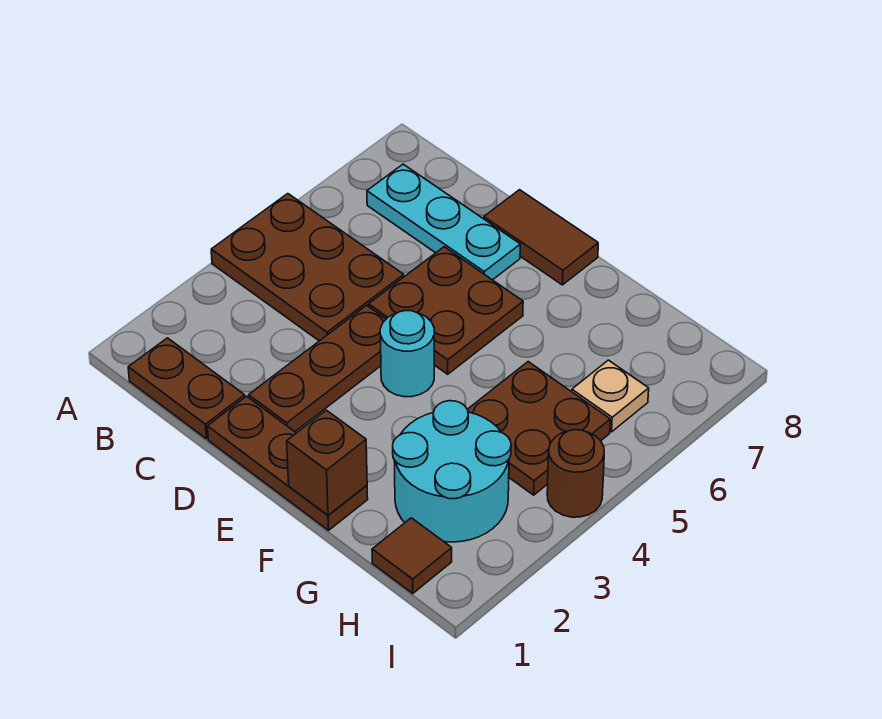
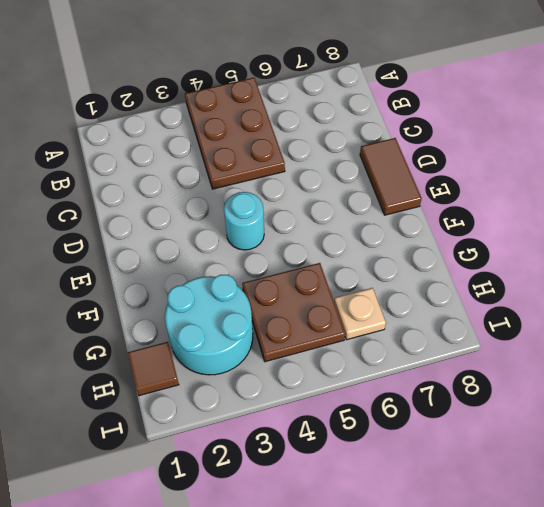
none -> brown 1x2 plate [128,338,245,439]
none -> cyan 1x3 plate [367,164,520,280]
none -> brown 1x3 plate [207,396,368,530]

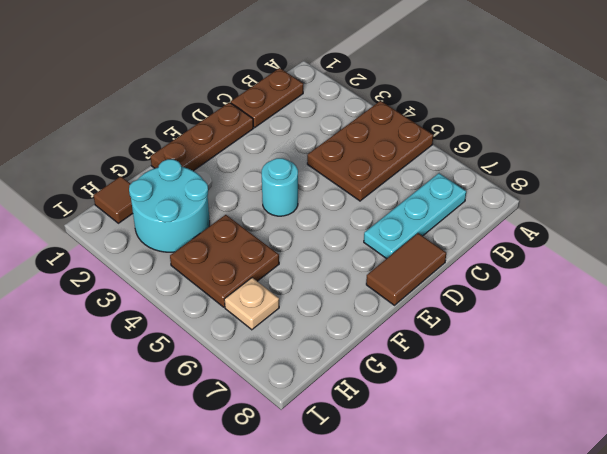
none -> brown 1x3 plate [249,305,386,432]
none -> brown 2x2 plate [369,247,523,374]
none -> brown 1x1 round brick [547,430,604,517]

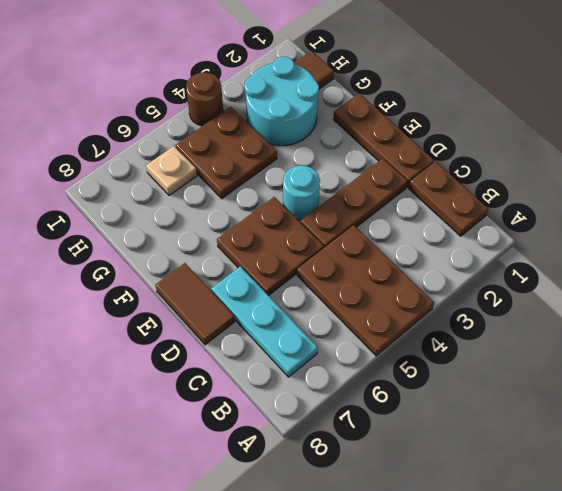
none -> brown 1x1 brick [287,410,367,515]

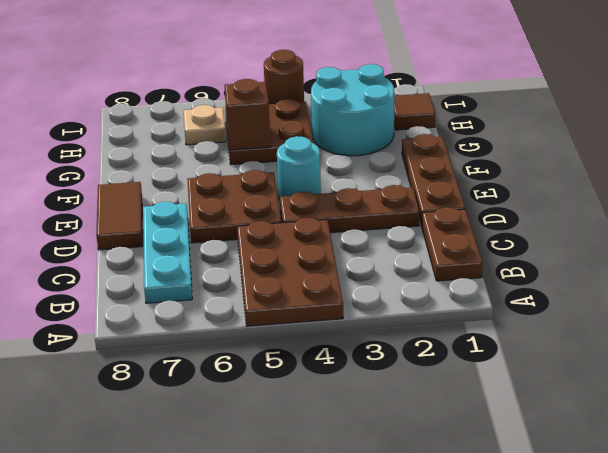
brown 1x1 brick [225,79,271,150] -> brown 1x1 brick moved to [287,410,367,515]

